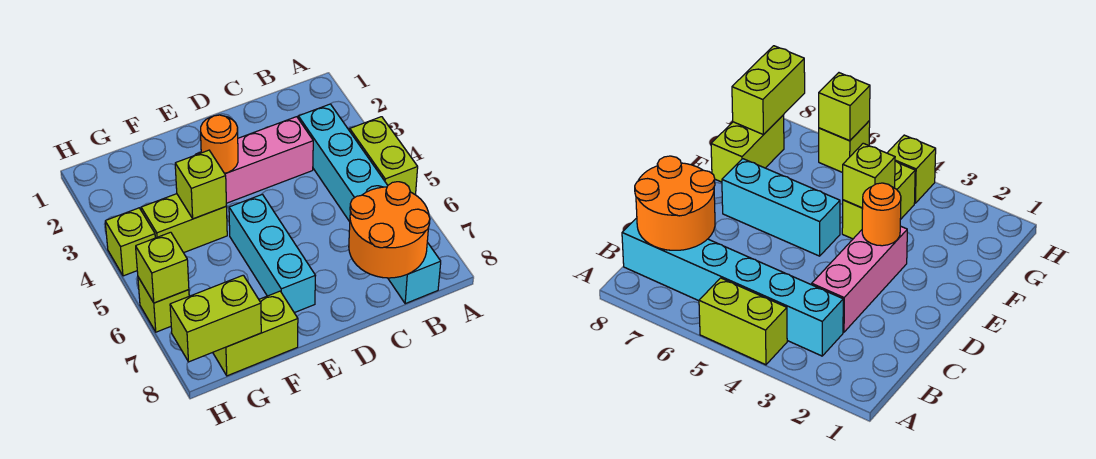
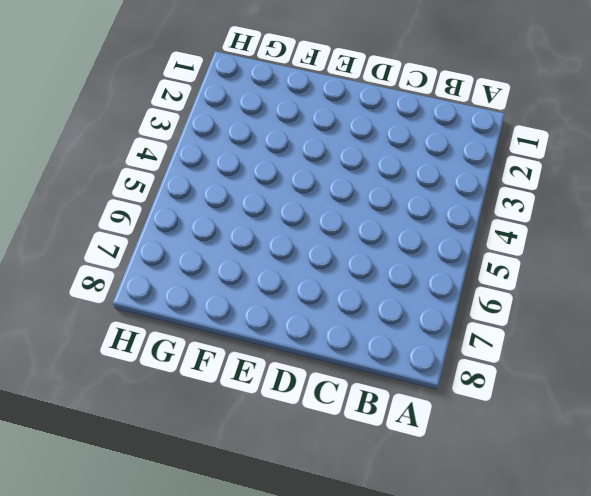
none -> lime 1x2 brick [350,117,418,195]
none -> cyan 1x6 brick [298,104,441,304]
none -> pink 1x3 brick [195,117,313,203]

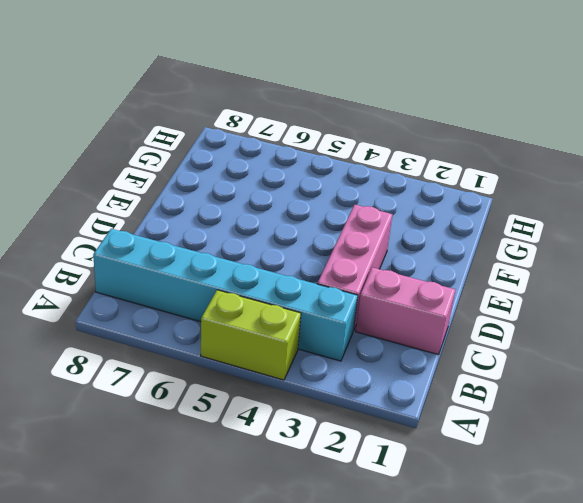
pink 1x2 brick [356,267,455,355] -> none
none -> cyan 1x3 brick [229,194,315,313]
none -> lime 1x2 brick [141,194,227,253]
none -> lime 1x2 brick [213,291,298,376]

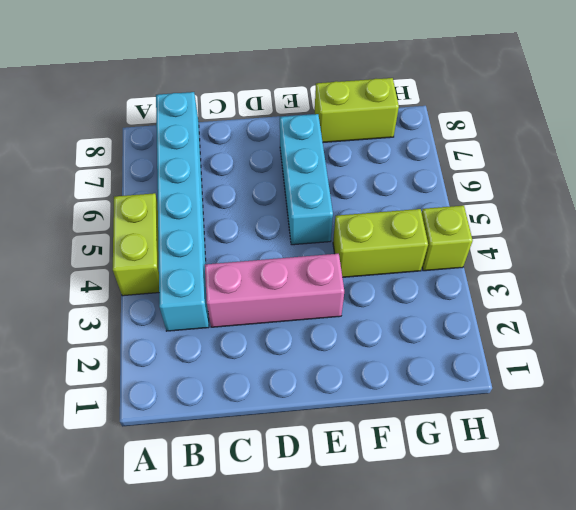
none -> lime 1x1 brick [138,277,189,332]
none -> orange 2x2 round brick [349,182,430,278]
none -> orange 1x1 round brick [200,115,238,173]

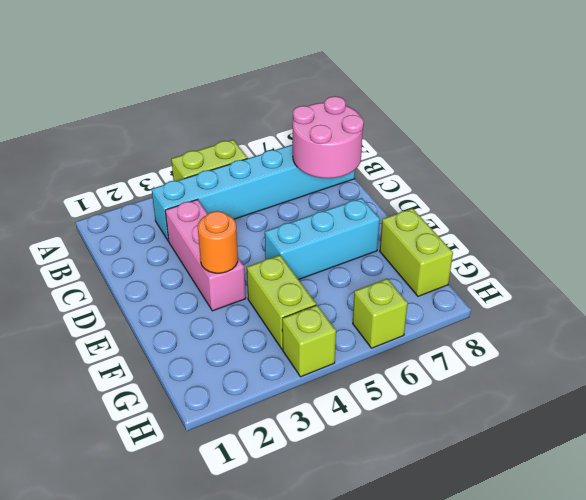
pink 2x2 round brick [293,96,364,178] -> orange 2x2 round brick [349,182,430,278]
none -> lime 1x1 brick [175,150,227,219]
none -> lime 1x2 brick [170,275,261,362]
none -> lime 1x1 brick [136,232,189,303]

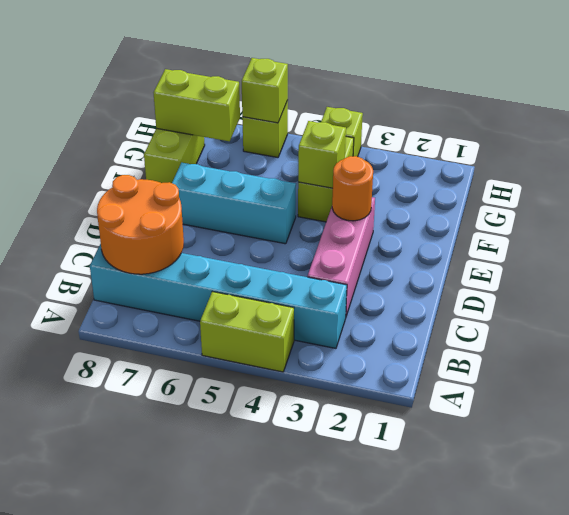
lime 1x2 brick [154,69,240,141] -> lime 1x2 brick turned to [170,275,261,362]

